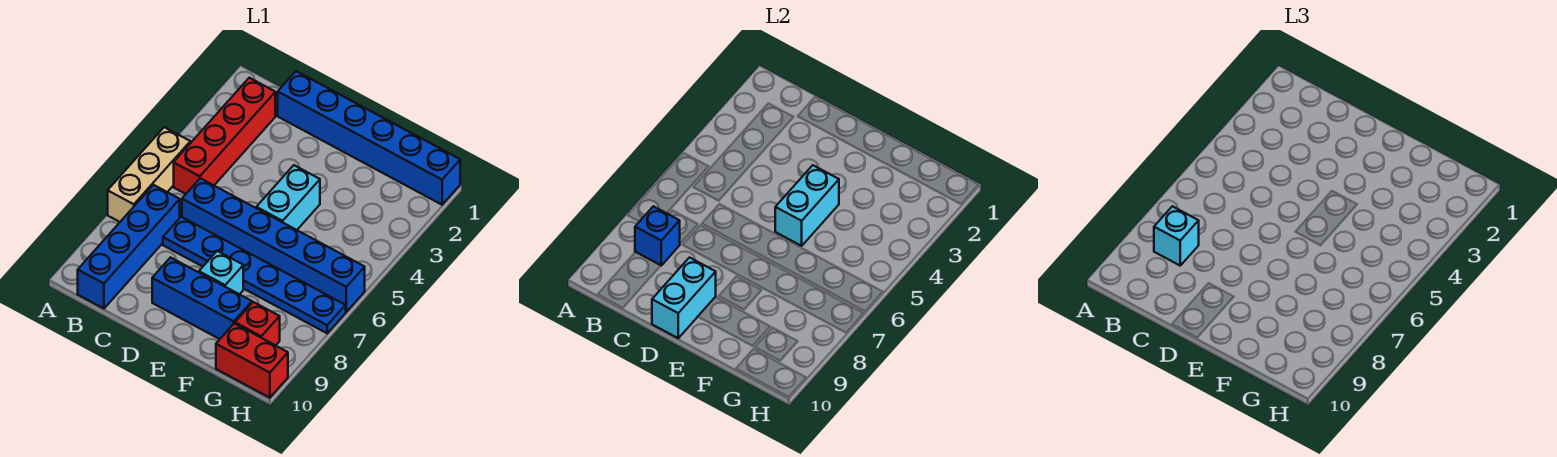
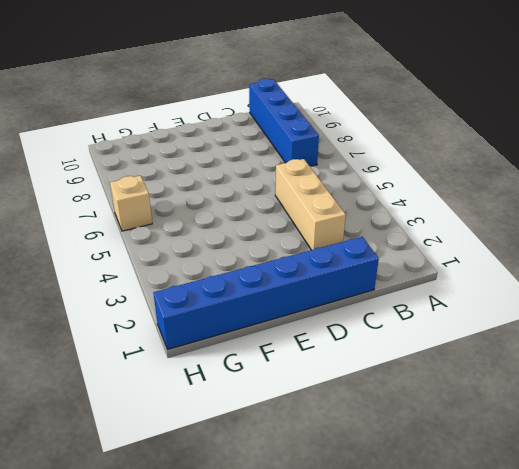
tan 1x3 brick [275,159,346,250] -> tan 1x3 brick moved to [108,127,190,222]
tan 1x1 brick [110,176,152,231] -> blue 1x6 brick [182,178,365,312]
none -> red 1x4 brick [174,78,275,194]
none -> blue 1x6 plate [163,217,346,333]
none -> blue 1x3 brick [152,258,252,339]

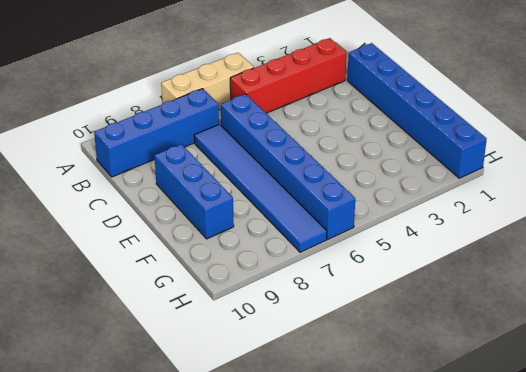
blue 1x6 tile [194,124,327,252] -> blue 1x6 plate [163,217,346,333]
none -> cyan 1x2 brick [256,165,320,230]
none -> cyan 1x1 brick [199,251,243,294]
none -> red 1x1 brick [235,302,280,346]

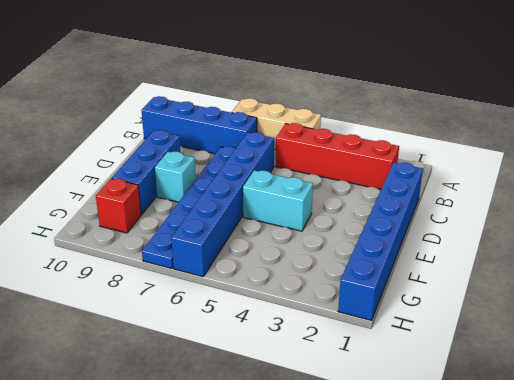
none -> red 1x2 brick [216,324,288,398]
none -> blue 1x1 brick [635,206,680,265]
none -> cyan 1x2 brick [652,258,716,338]

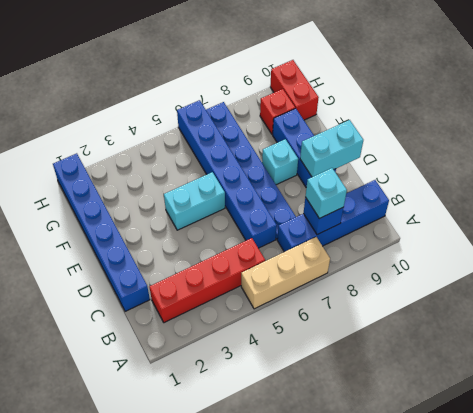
none -> cyan 1x2 brick [775,165,839,246]

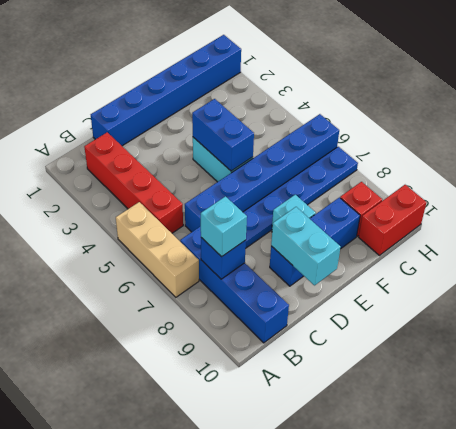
blue 1x2 brick [192,99,254,171] -> cyan 1x2 brick [775,165,839,246]

